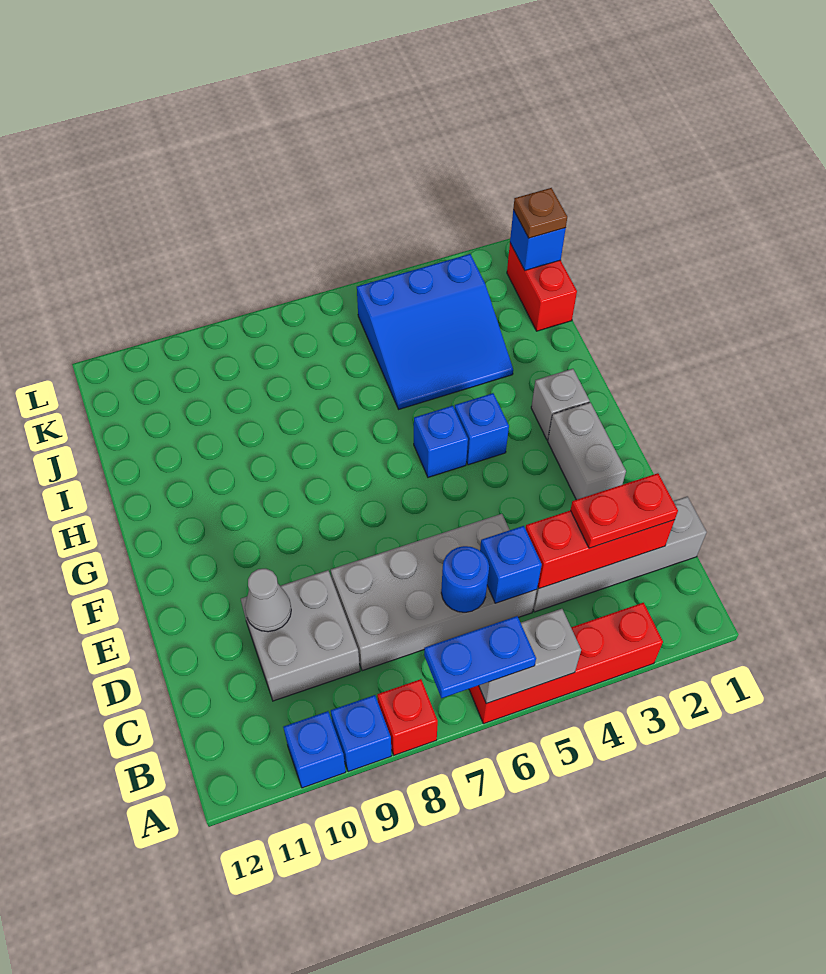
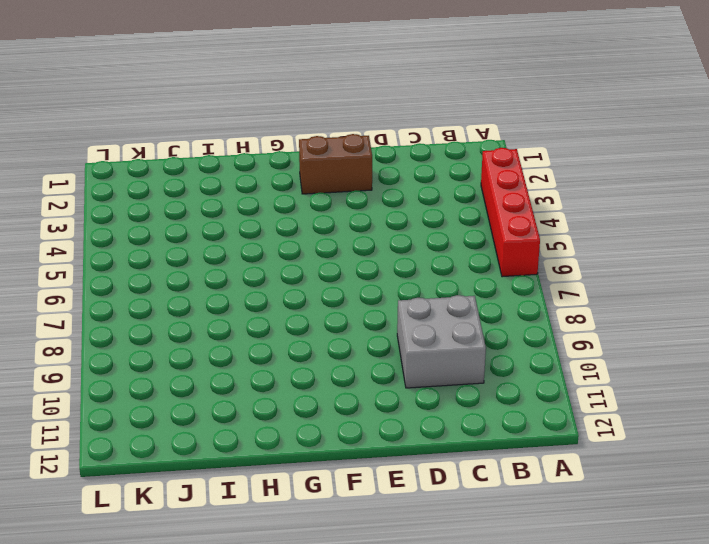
brown 1x2 brick [299,134,372,194] -> grey 1x2 brick [548,402,626,500]
none -> red 1x1 brick [377,679,438,755]
none -> blue 1x1 brick [331,695,391,772]
none -> blue 1x1 brick [283,711,346,788]

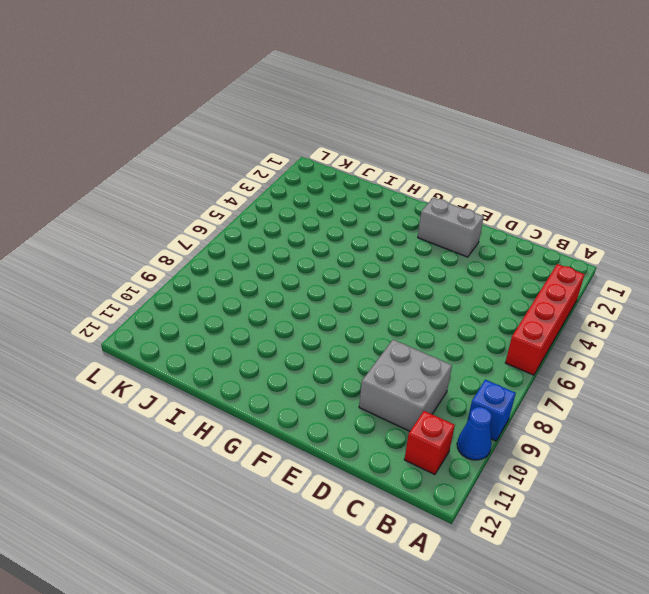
blue 1x1 cone [457,407,492,460] -> blue 1x1 brick [283,711,346,788]
red 1x1 brick [404,411,455,475] -> red 1x1 brick moved to [377,679,438,755]
none -> grey 1x4 brick [533,497,707,612]
none -> grey 2x4 brick [331,514,537,671]
none -> grey 1x1 brick [531,369,590,440]

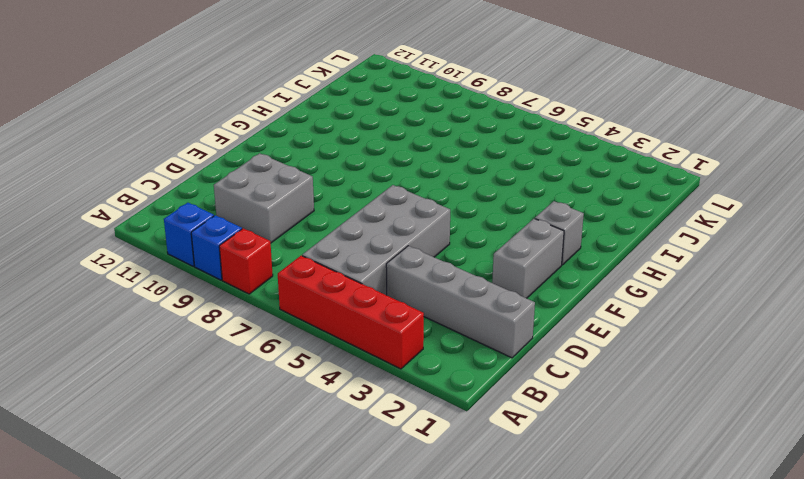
grey 2x4 brick [302,185,450,295] -> grey 2x4 brick turned to [331,514,537,671]
none -> blue 1x1 brick [455,393,509,465]
none -> blue 1x1 brick [414,406,468,477]
none -> blue 3x3 slope [357,254,513,409]

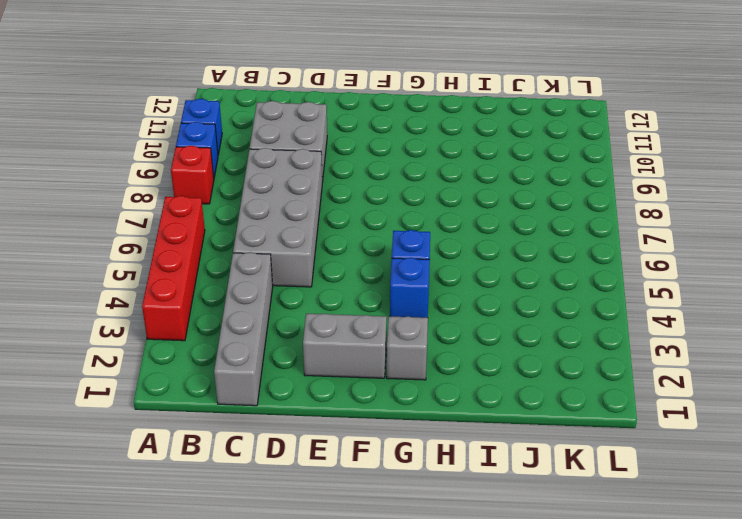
none -> blue 3x3 slope [357,254,513,409]
none -> red 1x2 brick [507,243,577,331]
none -> grey 1x2 brick [479,609,581,704]

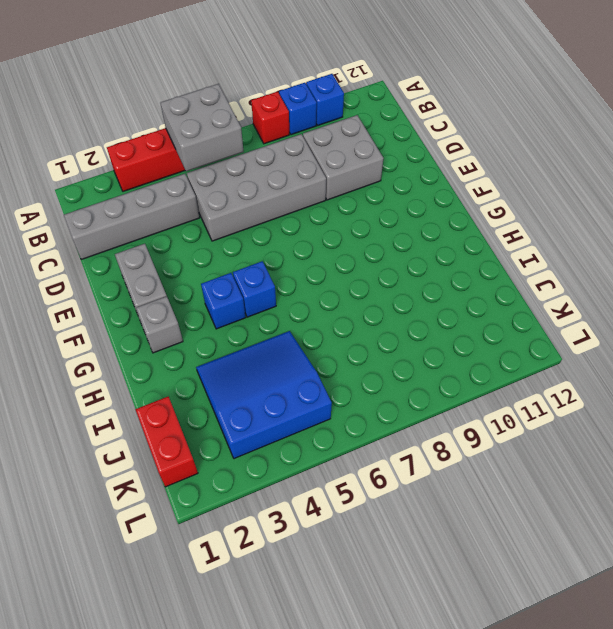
grey 2x2 brick [161,84,244,171] -> grey 1x2 brick [479,609,581,704]
none -> red 1x3 brick [525,510,675,589]
none -> blue 1x1 brick [480,526,542,603]
none -> blue 1x1 round brick [441,546,489,612]

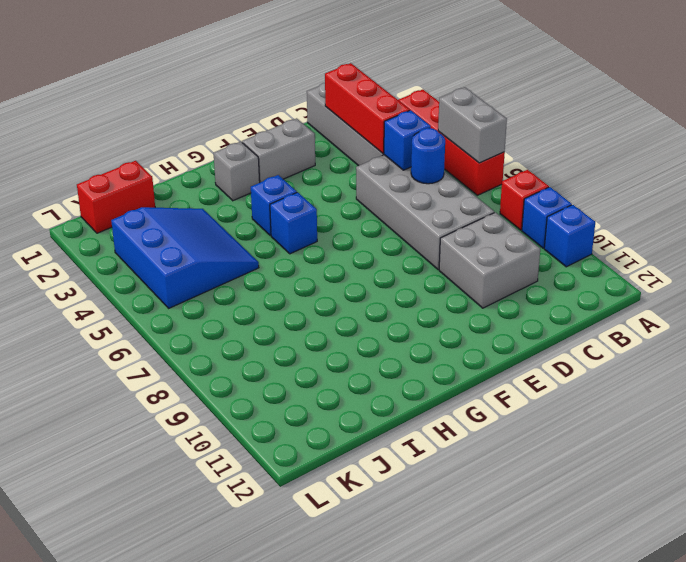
none -> grey 1x1 cone [245,569,291,632]
none -> blue 1x1 brick [510,210,566,270]
none -> blue 1x2 plate [424,616,536,698]

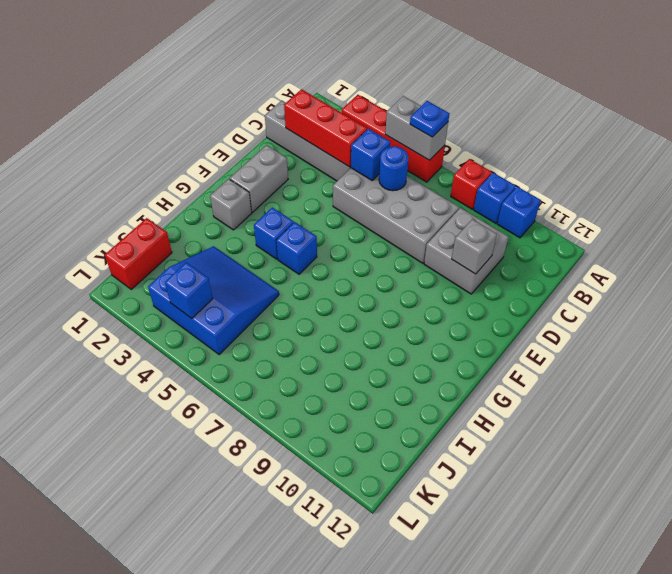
blue 1x1 plate [410,101,449,137] -> blue 1x2 plate [424,616,536,698]
grey 1x1 brick [452,219,497,274] -> grey 1x1 cone [245,569,291,632]
blue 1x1 brick [165,262,213,318] -> blue 1x1 brick moved to [510,210,566,270]
none -> red 1x2 plate [571,473,678,548]
none -> brown 1x1 plate [513,188,567,238]

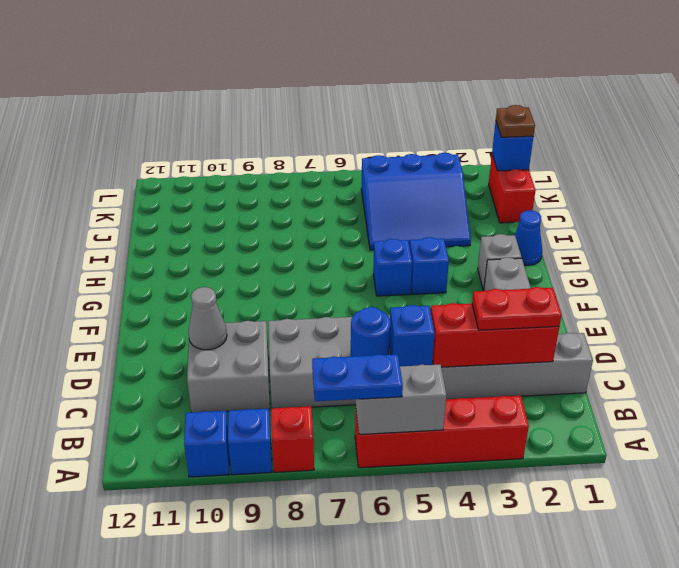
blue 1x1 cone [515,210,542,266] -> none

